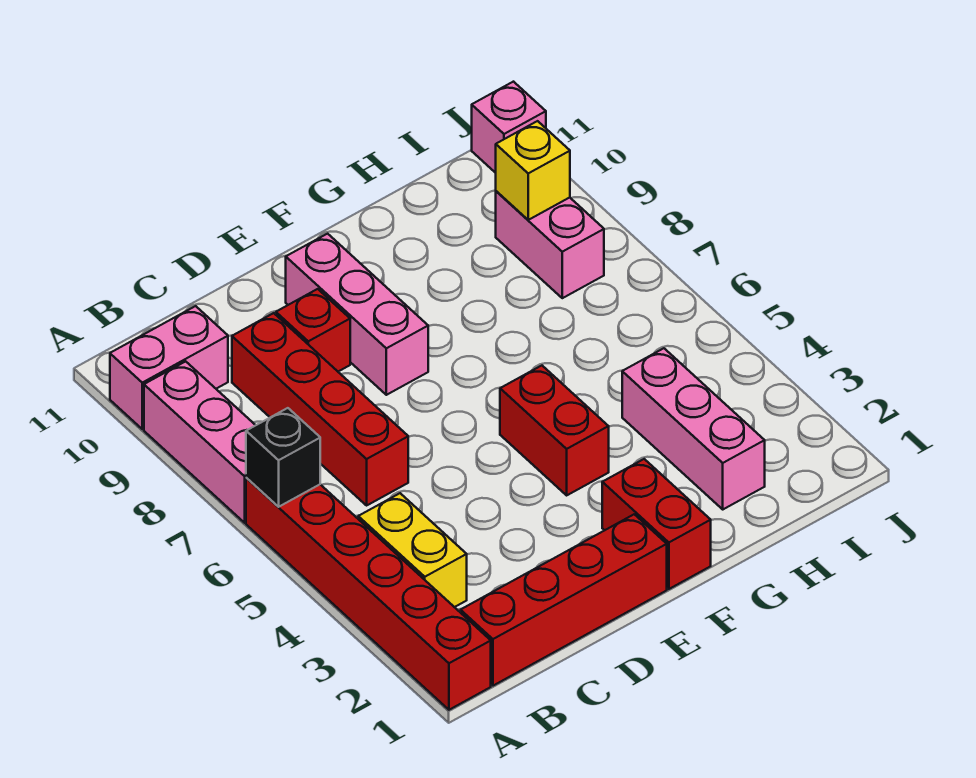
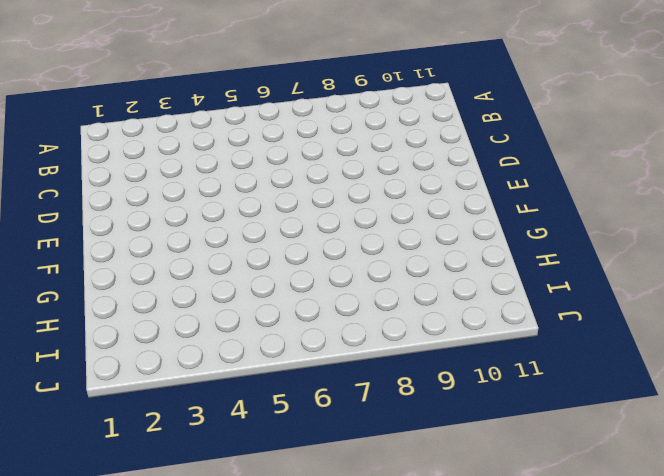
none -> red 1x6 brick [246,478,491,710]
none -> pink 1x3 brick [144,361,256,523]
none -> pink 1x2 brick [110,306,228,429]

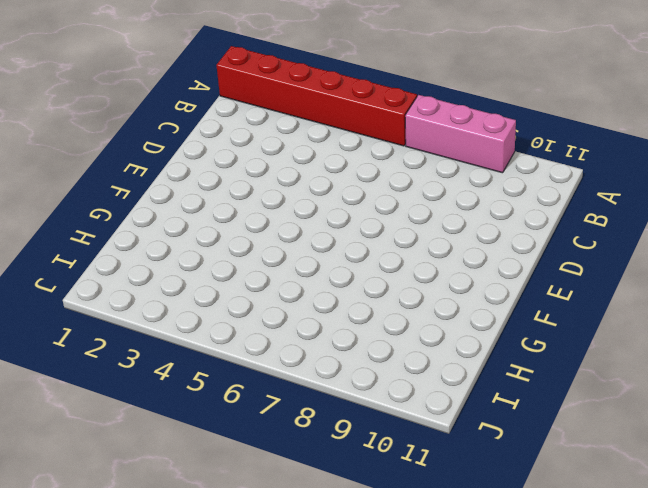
none -> pink 1x2 brick [110,306,228,429]
none -> red 1x4 brick [461,514,667,686]
none -> yellow 1x2 brick [358,493,467,607]

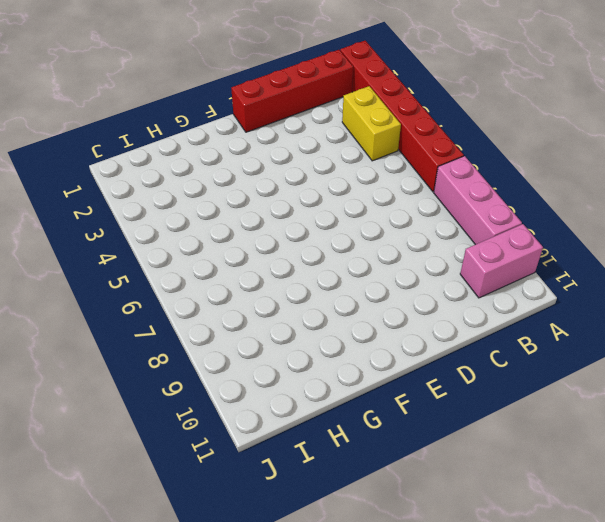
none -> red 1x4 brick [232,313,408,505]
none -> red 1x1 brick [276,289,350,372]
none -> pink 1x3 brick [286,234,428,395]

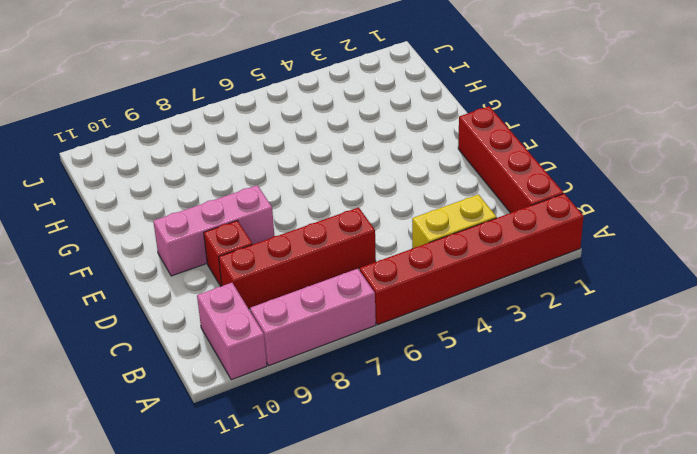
none -> red 1x2 brick [602,459,711,589]
none -> red 1x2 brick [500,366,609,495]
none -> pink 1x3 brick [622,348,765,509]

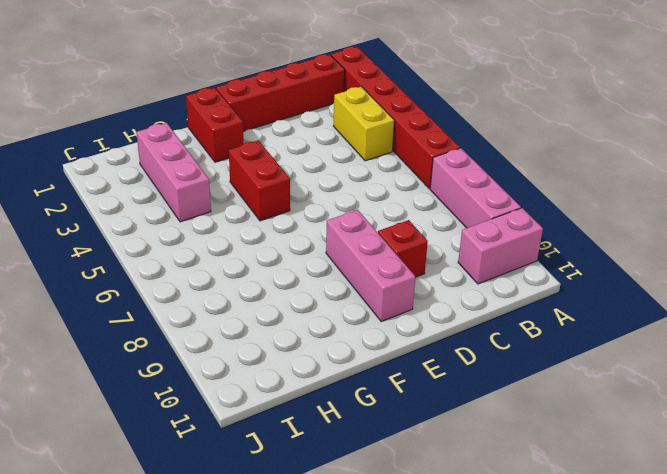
none -> red 1x4 brick [232,313,408,505]
none -> pink 1x2 brick [496,191,604,298]
none -> pink 1x1 brick [472,82,546,173]

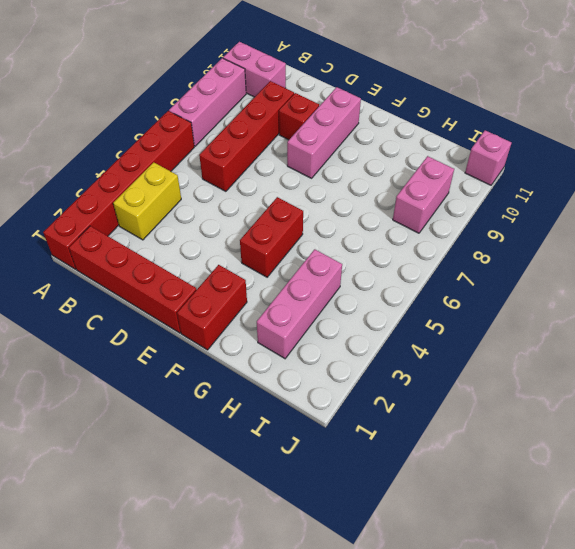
none -> black 1x1 brick [246,408,320,507]
none -> yellow 1x1 brick [496,121,570,220]

